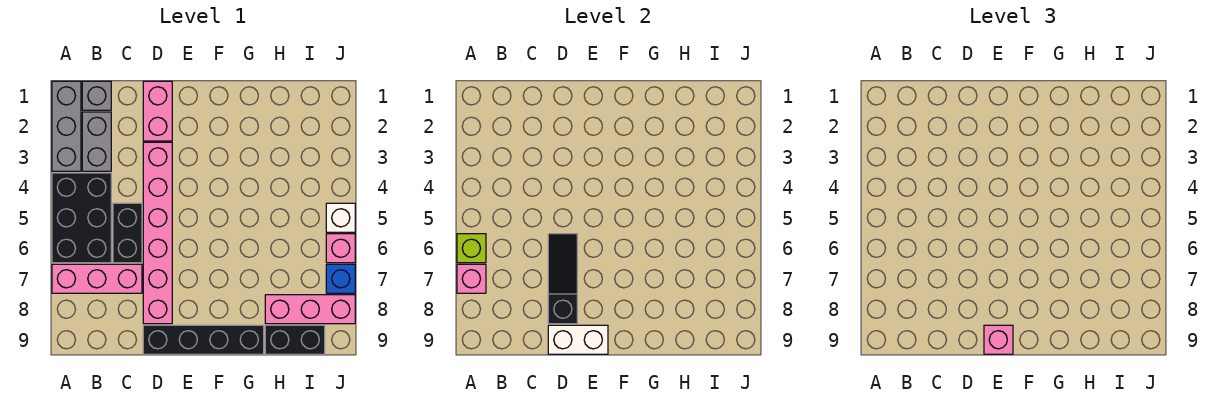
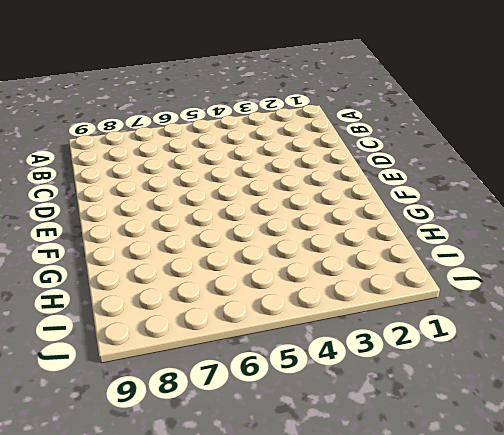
none -> grey 1x3 brick [52,81,81,171]
none -> black 2x3 brick [52,173,111,263]
none -> pink 1x3 brick [52,264,142,293]

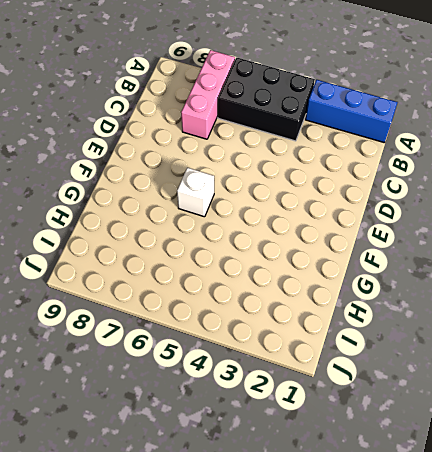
blue 1x3 brick [305,80,398,143] -> grey 1x3 brick [52,81,81,171]
white 1x1 brick [177,168,214,217] -> white 1x1 brick moved to [326,203,355,232]
none -> grey 1x1 brick [82,81,111,110]
none -> grey 1x2 brick [82,112,111,171]
none -> black 1x2 brick [113,203,142,263]

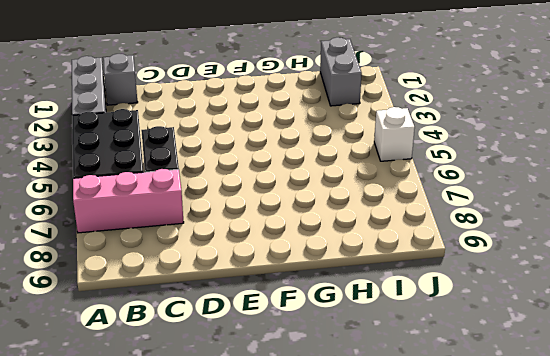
grey 1x2 brick [320,37,362,106] -> grey 1x2 brick moved to [82,112,111,171]
none -> pink 1x2 brick [143,81,172,141]
none -> pink 1x6 brick [143,142,172,324]
none -> black 1x4 brick [143,325,264,354]

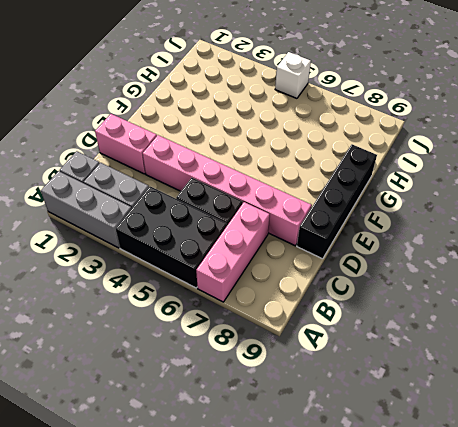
none -> pink 1x3 brick [265,295,355,324]
none -> black 1x2 brick [265,325,325,354]
none -> pink 1x1 brick [326,234,355,263]

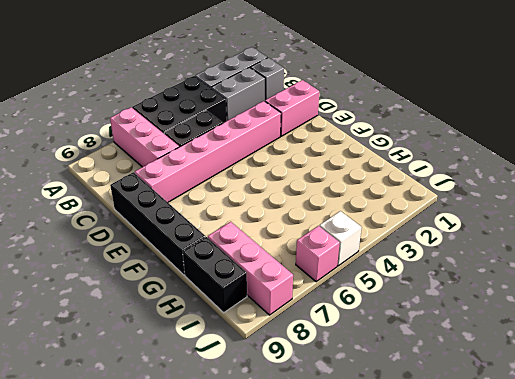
none -> blue 1x1 brick [326,264,355,293]
none -> lime 1x1 brick [457,234,486,263]
none -> pink 1x1 brick [457,264,486,293]

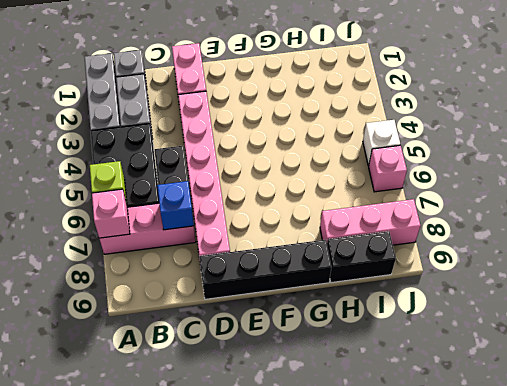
blue 1x1 brick [157,181,194,230] -> blue 1x1 brick moved to [326,264,355,293]
none -> black 1x3 slope [548,234,577,324]
none -> white 1x2 brick [548,325,608,354]
none -> pink 1x1 brick [984,325,1013,354]

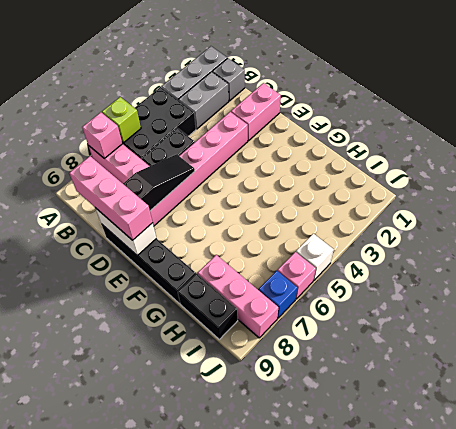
pink 1x3 brick [69,156,153,240] -> pink 1x1 brick [984,325,1013,354]

